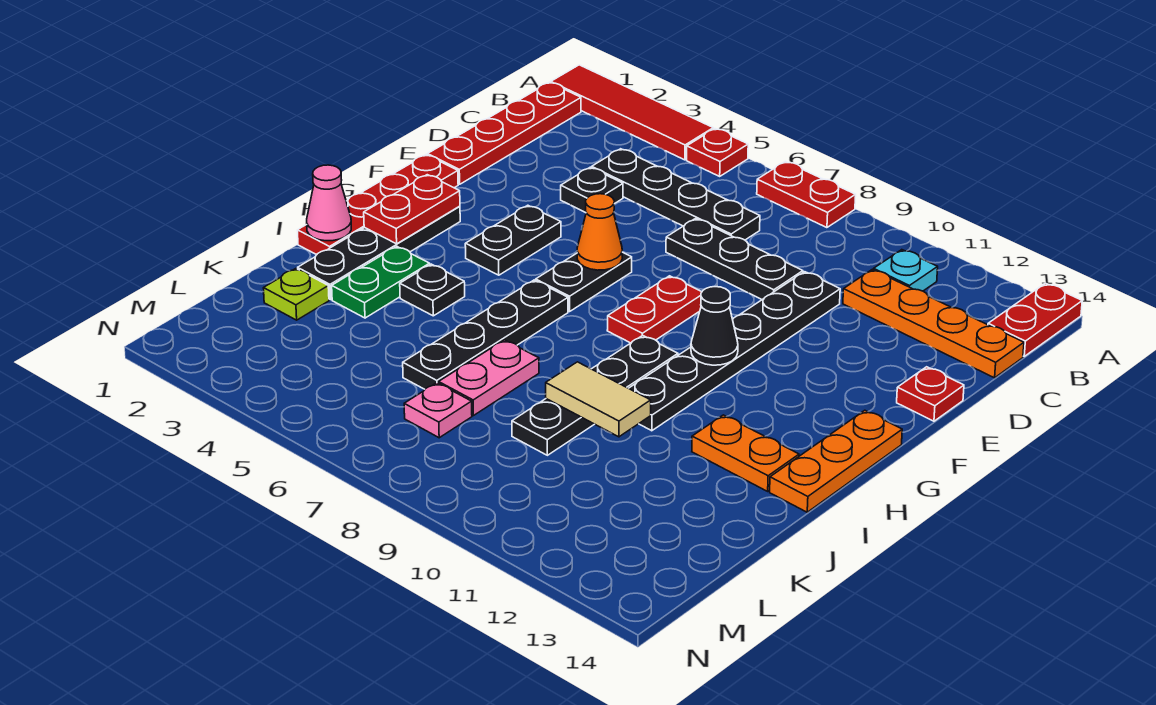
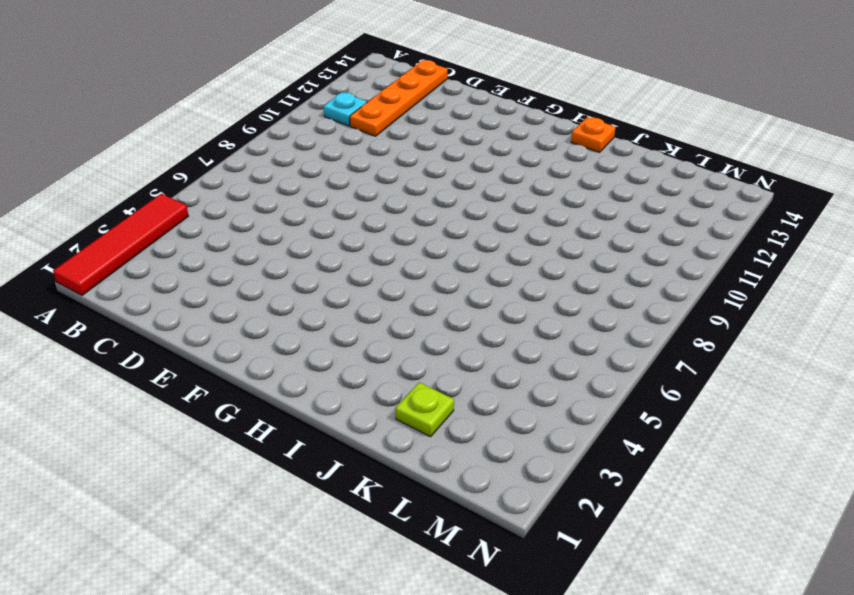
orange 1x1 plate [571,117,615,152] -> orange 1x3 plate [770,410,902,512]
none -> red 1x1 plate [687,129,748,176]
none -> red 1x2 plate [757,162,856,228]
none -> red 1x2 plate [988,283,1082,356]
none -> red 1x4 plate [428,82,581,184]

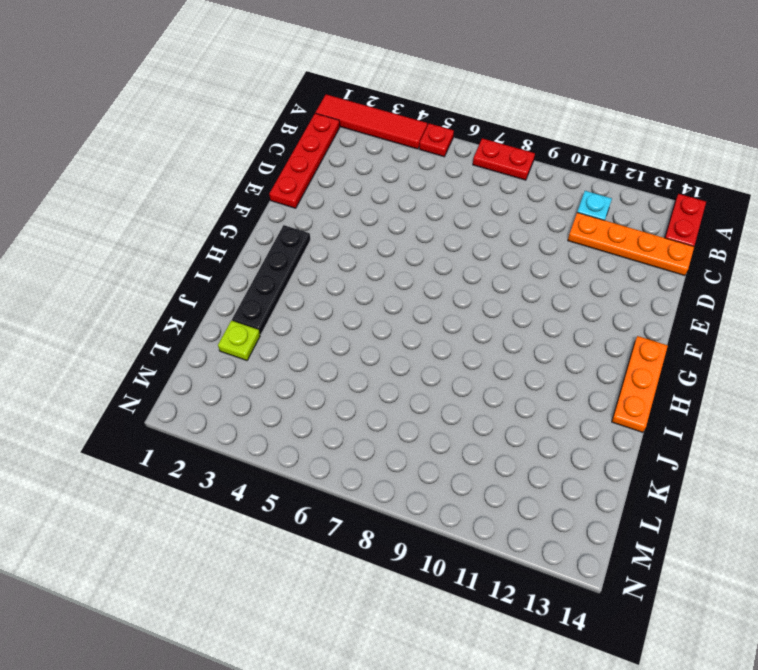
none -> black 1x4 plate [592,149,760,240]
none -> black 1x1 plate [561,167,623,213]
none -> black 1x3 plate [666,219,803,299]
none -> black 1x6 plate [629,272,840,431]

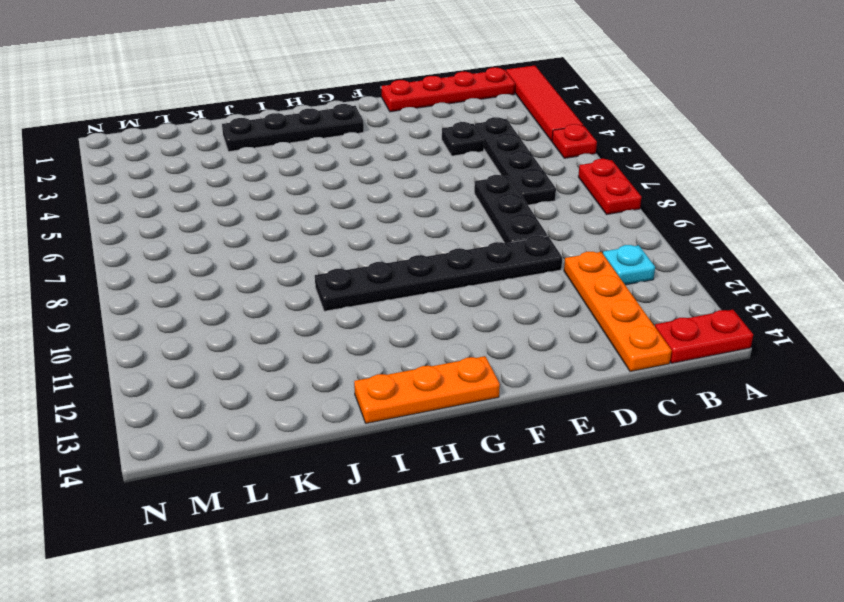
none -> red 1x1 plate [897,367,964,421]
none -> red 1x4 plate [297,155,458,255]
none -> black 1x2 plate [465,205,561,275]
none -> black 1x2 plate [536,252,632,311]

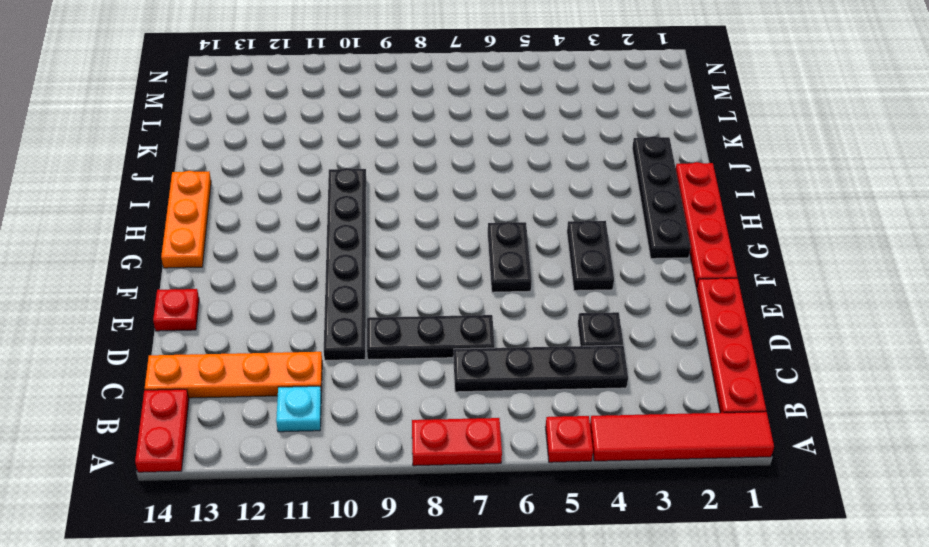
none -> red 1x2 plate [607,276,702,343]
none -> black 1x4 plate [403,280,568,389]
none -> black 1x4 plate [512,335,678,455]
none -> green 1x2 plate [332,246,430,318]

